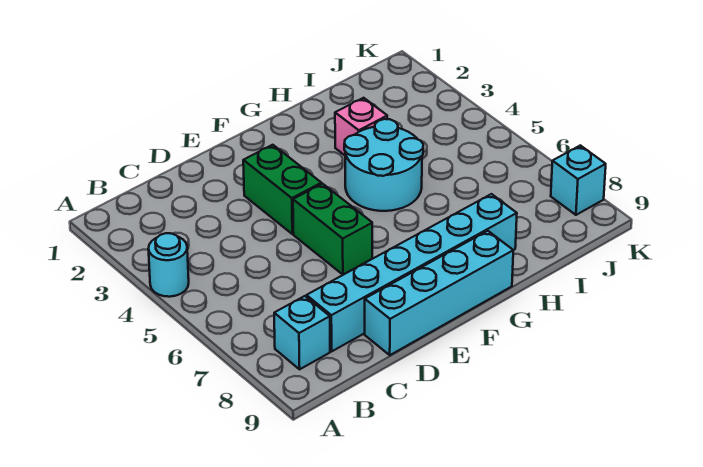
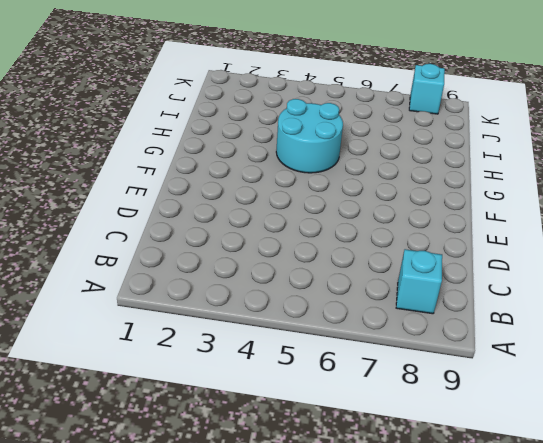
none -> cyan 1x1 round brick [148,233,189,297]
none -> cyan 1x6 brick [306,194,517,351]

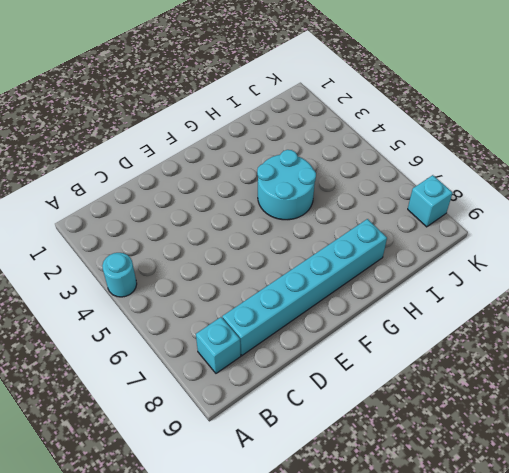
none -> cyan 1x4 brick [365,231,513,355]
none -> green 1x2 brick [243,145,321,234]

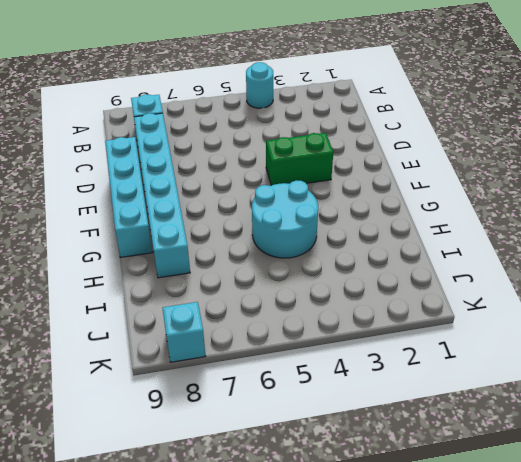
none -> green 1x2 brick [293,184,372,275]
none -> pink 1x1 brick [335,98,387,155]

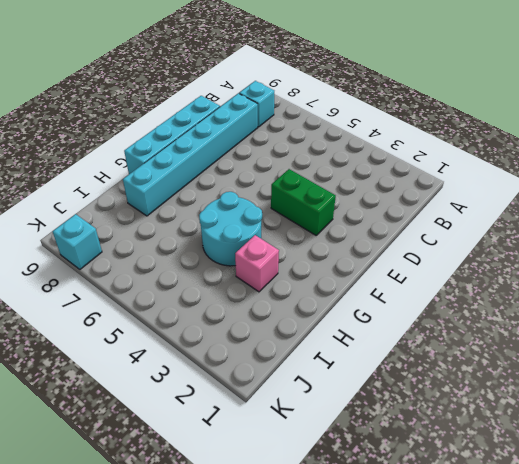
none -> cyan 1x1 round brick [148,233,189,297]
none -> green 1x2 brick [293,184,372,275]

